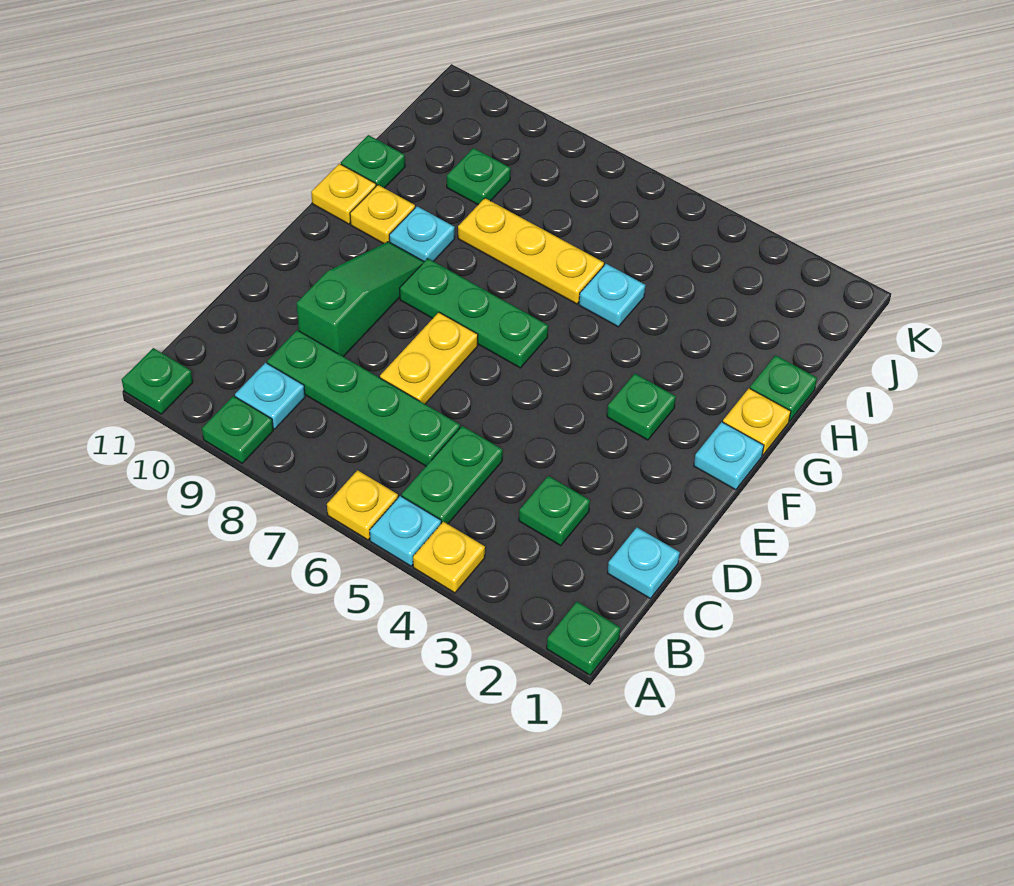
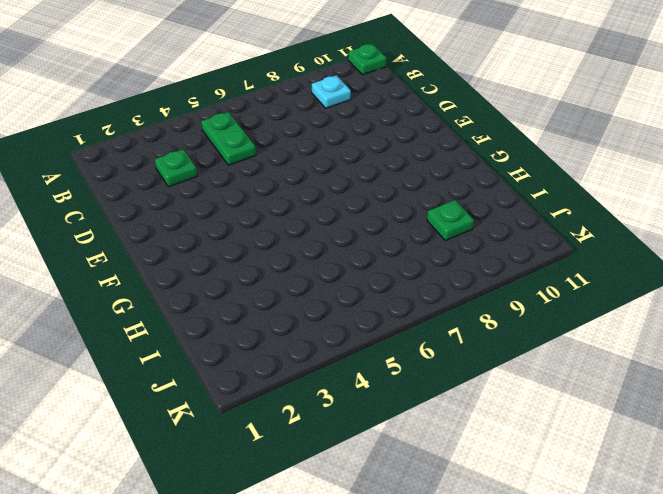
none -> green 1x1 plate [547,602,620,675]
none -> yellow 1x1 plate [413,522,485,593]
none -> cyan 1x1 plate [370,496,441,566]

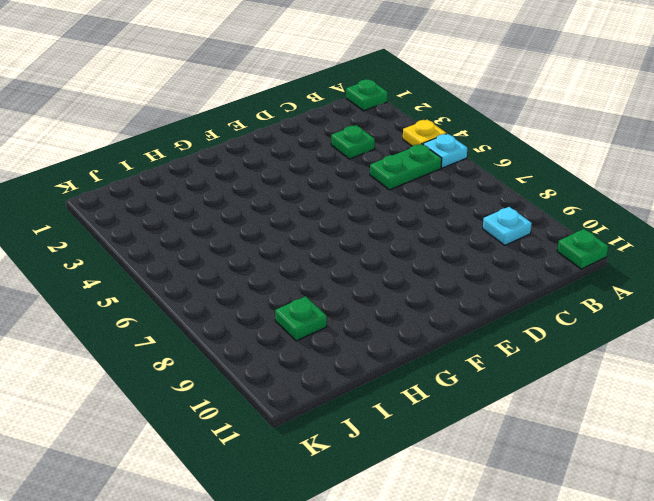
none -> yellow 1x1 plate [327,470,398,540]
none -> green 1x1 plate [202,396,273,463]
none -> cyan 1x1 plate [607,528,680,598]

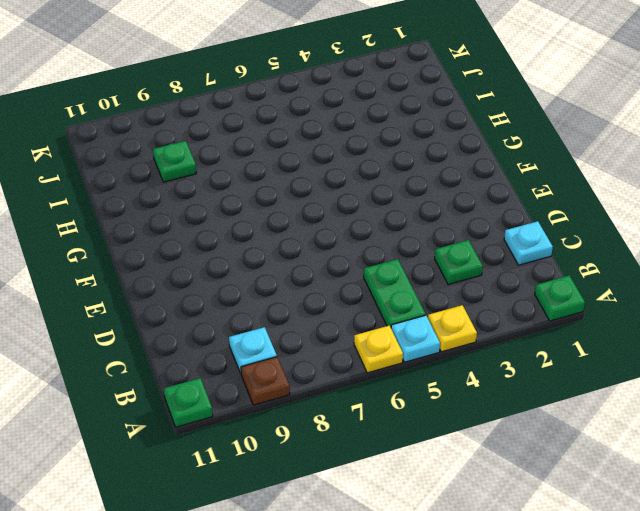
brown 1x1 plate [241,357,290,405] -> green 1x1 plate [202,396,273,463]
none -> green 1x4 plate [267,330,460,466]
none -> yellow 1x2 plate [380,312,478,404]
none -> green 1x3 slope [296,242,424,357]

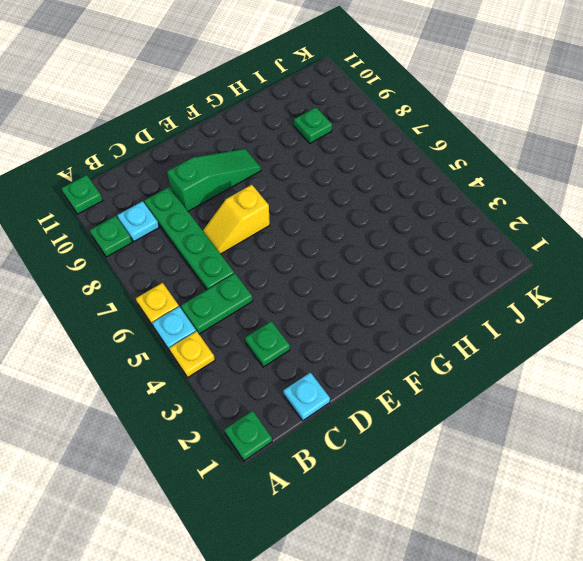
yellow 1x2 slope [203,185,270,254] -> yellow 1x2 plate [380,312,478,404]
none -> cyan 1x1 plate [694,422,764,490]
none -> green 1x1 plate [607,374,676,440]
none -> green 1x3 plate [400,258,548,368]

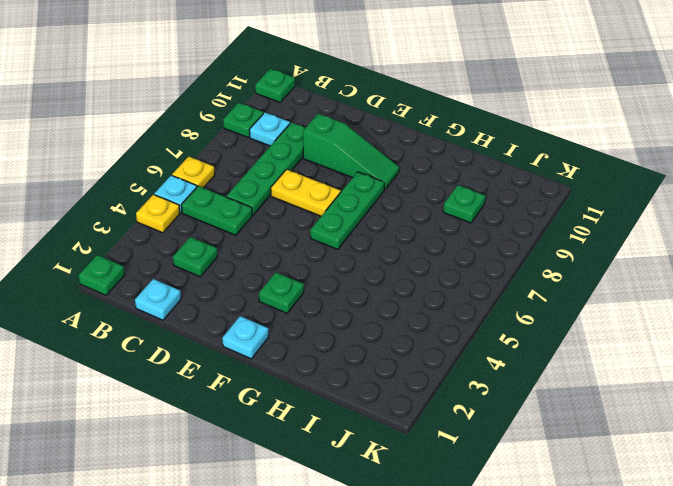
none -> yellow 1x1 plate [723,388,791,455]
none -> cyan 1x1 plate [389,206,455,262]
none -> yellow 1x1 plate [350,185,415,244]

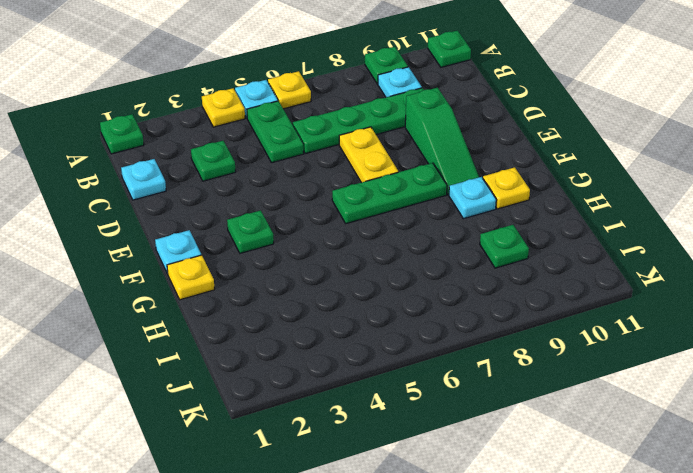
none -> yellow 1x1 plate [311,164,376,224]
none -> green 1x1 plate [750,355,817,421]
none -> cyan 1x1 plate [579,264,645,327]

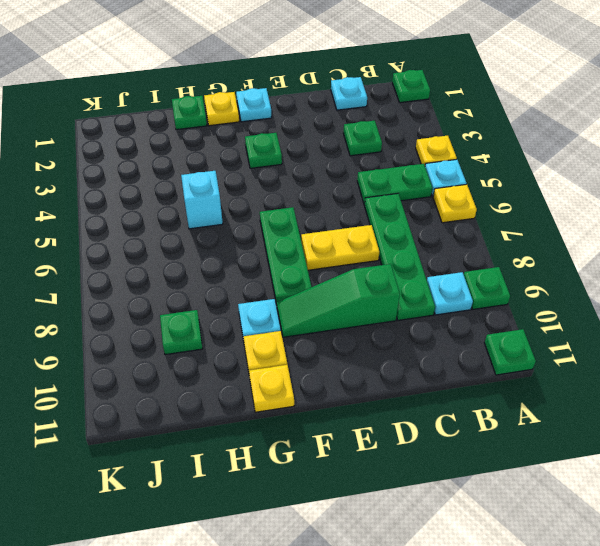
cyan 1x1 brick [181,171,223,229] -> cyan 1x1 plate [579,264,645,327]
none -> yellow 1x3 plate [458,198,604,304]
none -> green 1x1 plate [341,135,405,188]

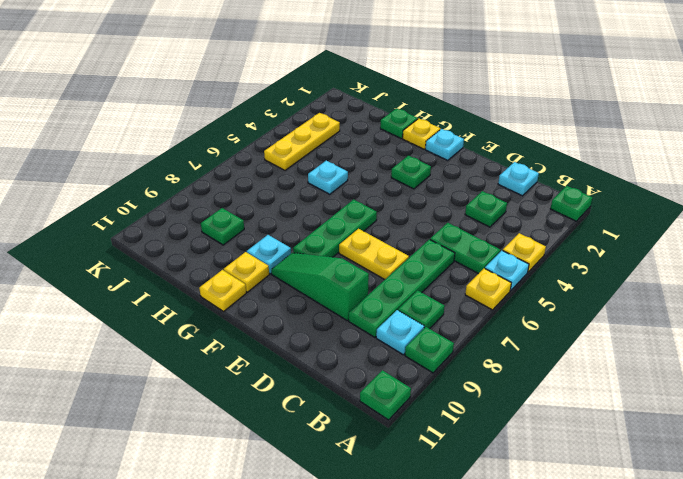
green 1x1 plate [398,290,445,329] -> green 1x1 plate moved to [341,135,405,188]
yellow 1x3 plate [264,113,340,170] -> yellow 1x3 plate moved to [458,198,604,304]

